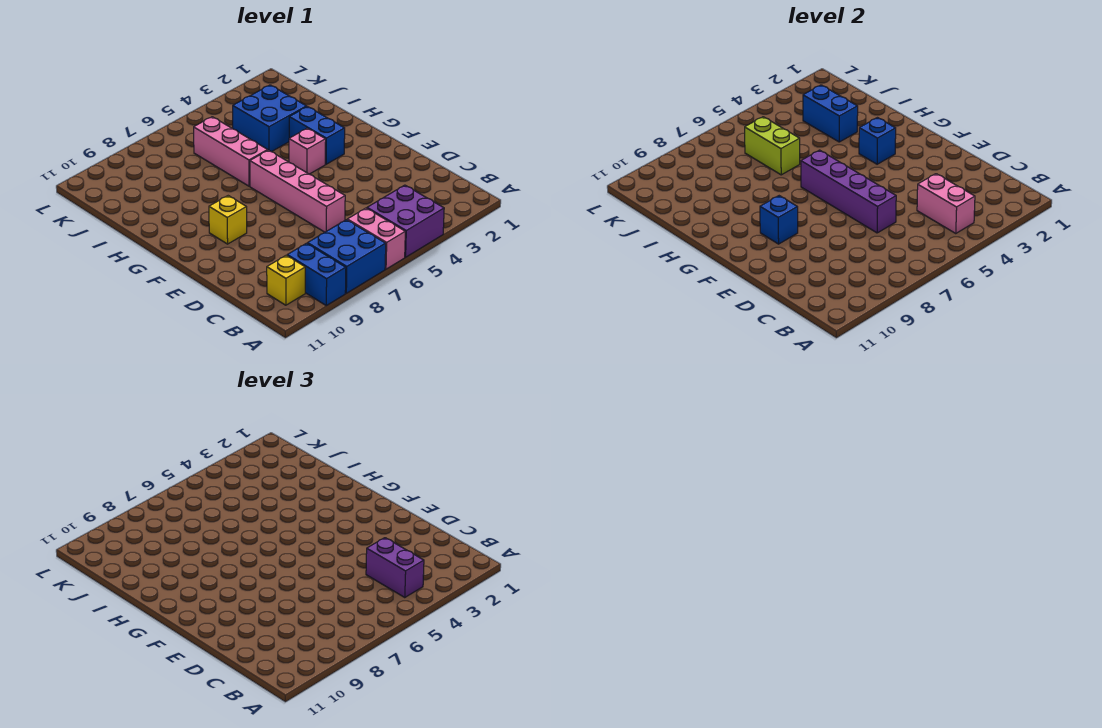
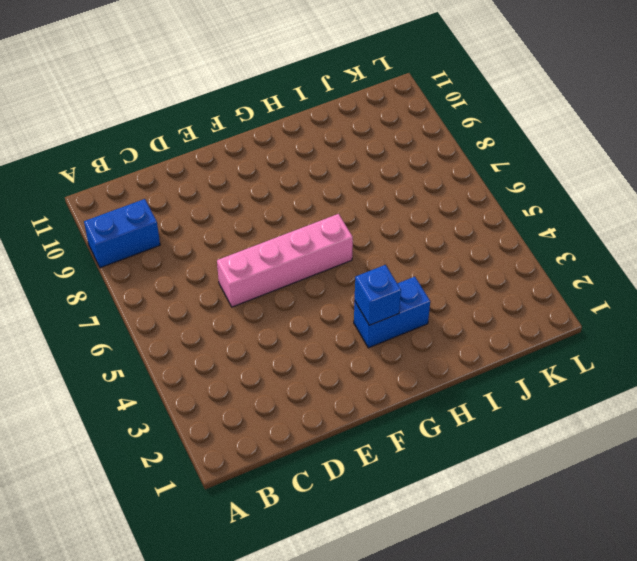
none -> purple 2x2 brick [367,185,444,257]
none -> pink 1x2 brick [347,208,405,269]
none -> blue 2x2 brick [307,220,386,293]

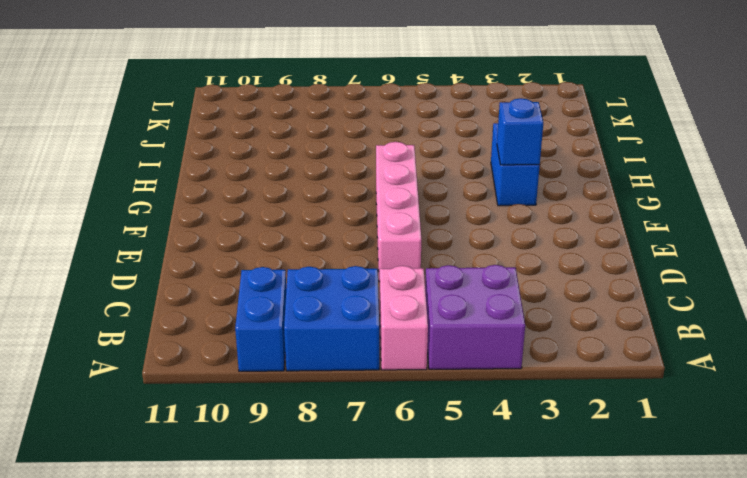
none -> yellow 1x1 brick [267,255,305,305]
none -> yellow 1x1 brick [209,196,247,244]
none -> pink 1x1 brick [289,128,326,174]

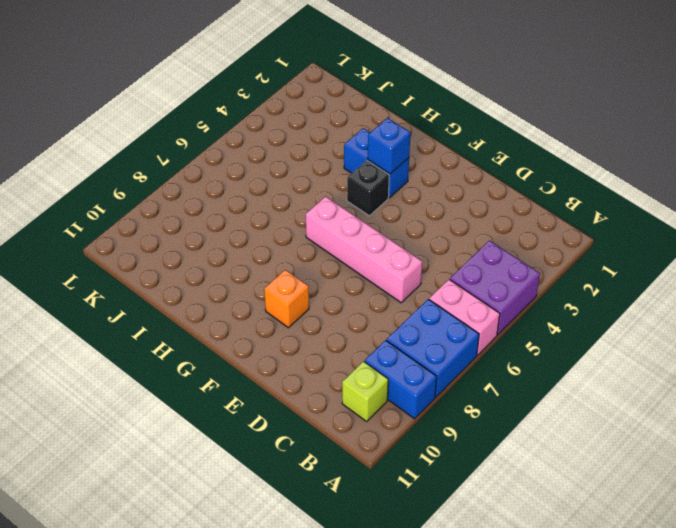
lime 1x1 brick [342,361,388,421] -> yellow 1x1 brick [267,255,305,305]
orange 1x1 brick [264,270,309,328] -> yellow 1x1 brick [209,196,247,244]
black 1x1 brick [347,161,389,216] -> pink 1x1 brick [289,128,326,174]
none -> pink 1x3 brick [194,117,268,186]
none -> blue 2x2 brick [233,85,307,152]
none -> pink 1x2 brick [917,174,975,234]

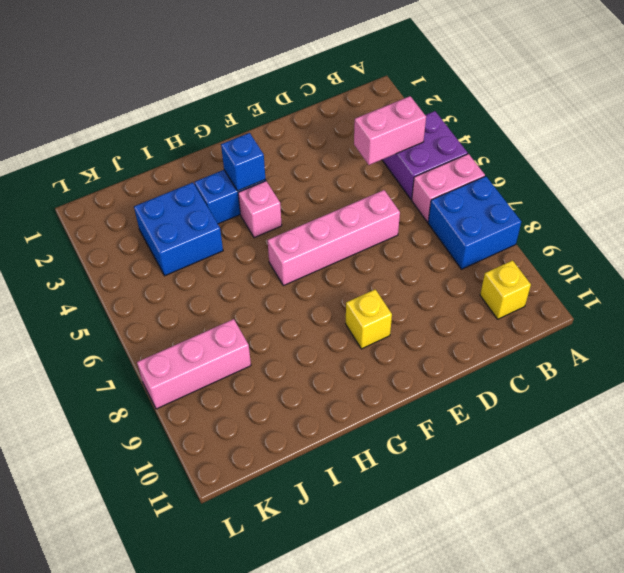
pink 1x3 brick [137,319,251,409] -> pink 1x3 brick moved to [194,117,268,186]
none -> blue 1x2 brick [287,243,346,305]
none -> purple 1x4 brick [801,150,896,233]
none -> blue 1x1 brick [760,196,798,244]

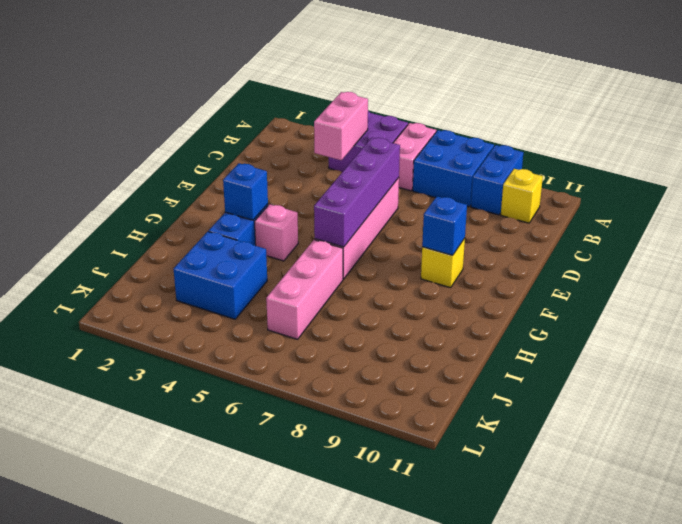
none -> blue 1x2 brick [803,85,858,142]
none -> lime 1x2 brick [745,117,800,175]
none -> purple 1x2 brick [366,538,424,598]

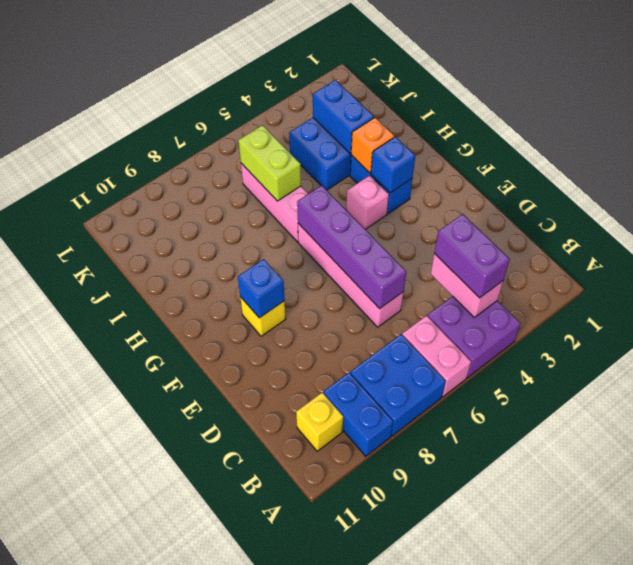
orange 1x1 brick [351,118,394,173] -> none

